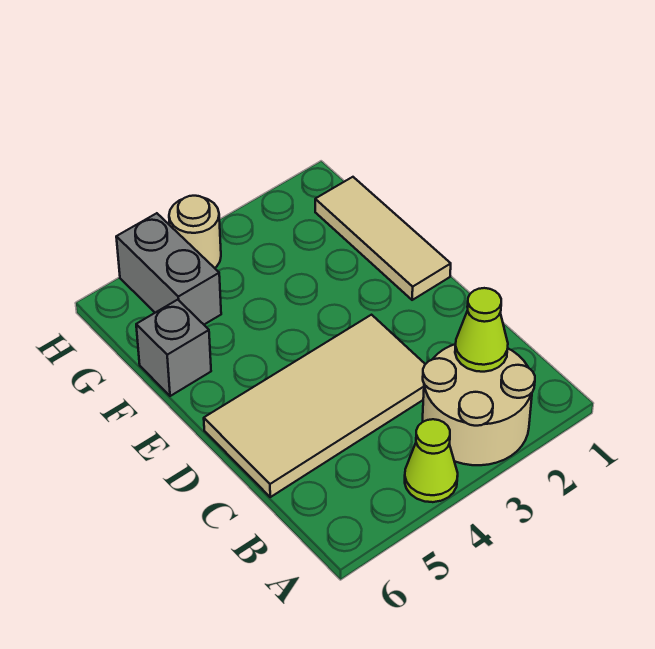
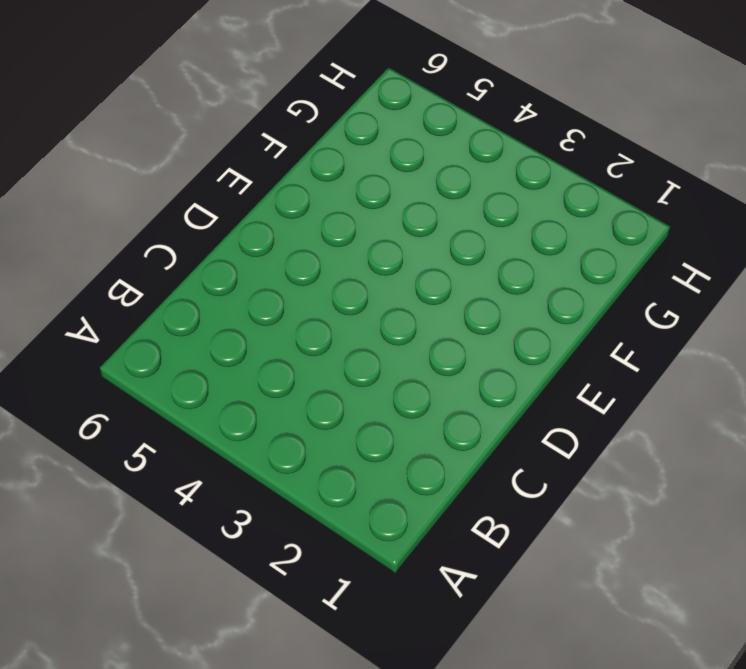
none -> tan 2x2 round brick [423,344,535,465]
none -> lime 1x1 cone [405,419,458,502]

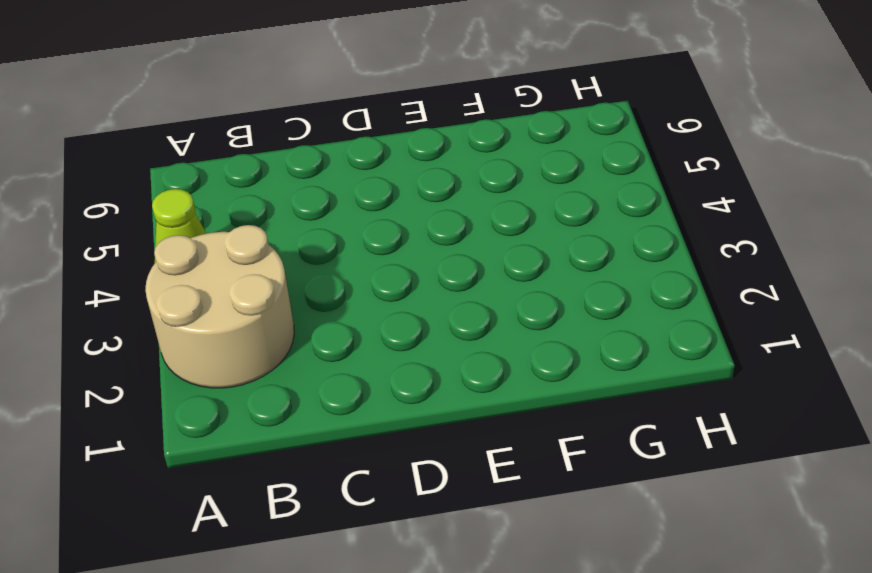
none -> tan 2x4 tile [204,315,425,497]
none -> tan 1x3 tile [315,177,451,300]

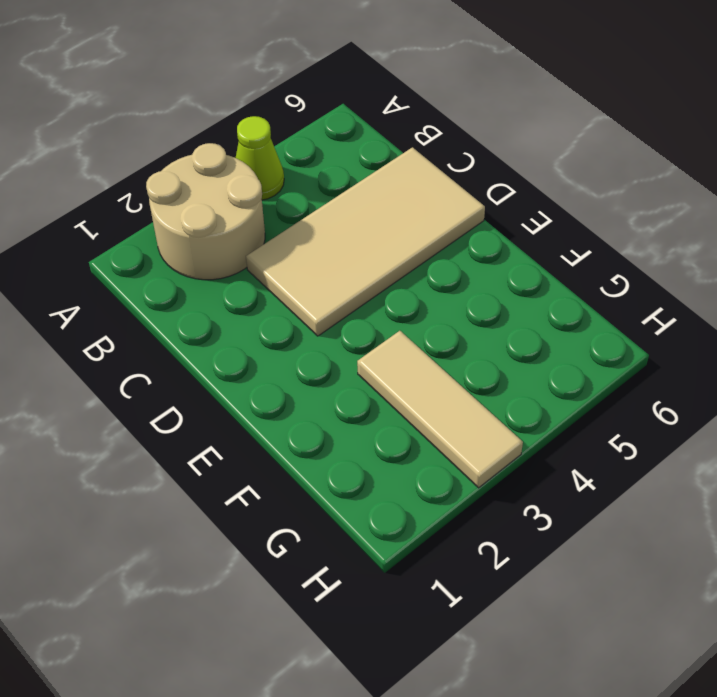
tan 1x3 tile [357,331,523,488] -> tan 1x3 tile moved to [315,177,451,300]
none -> grey 1x1 brick [136,300,211,396]
none -> grey 1x2 brick [116,213,221,324]

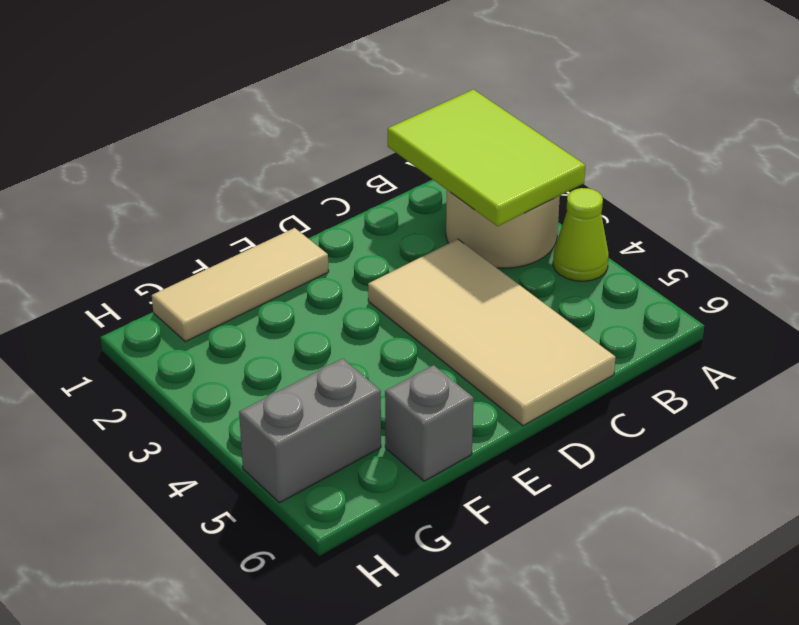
lime 2x3 tile [388,90,585,226] -> lime 1x1 cone [455,288,508,372]
none -> tan 1x1 round brick [169,196,221,268]

